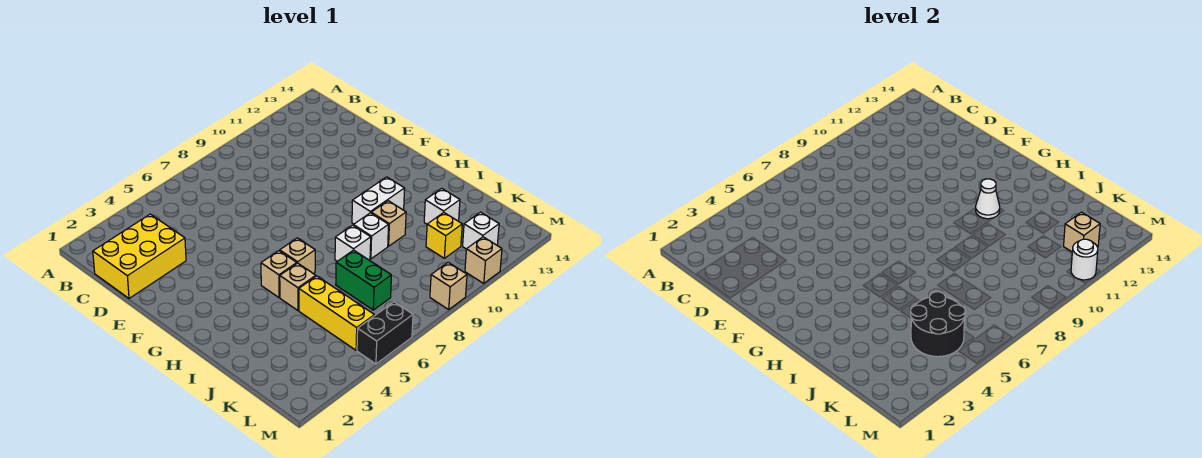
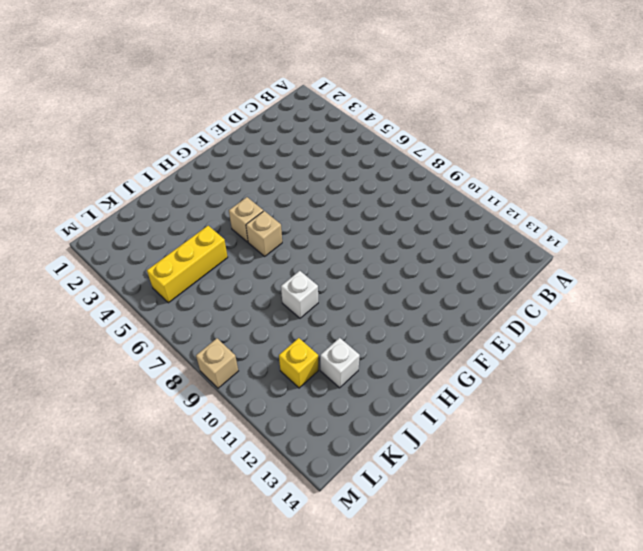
none -> yellow 2x3 brick [93,214,186,298]
none -> white 1x2 brick [352,177,405,224]
none -> tan 1x1 brick [280,263,316,310]

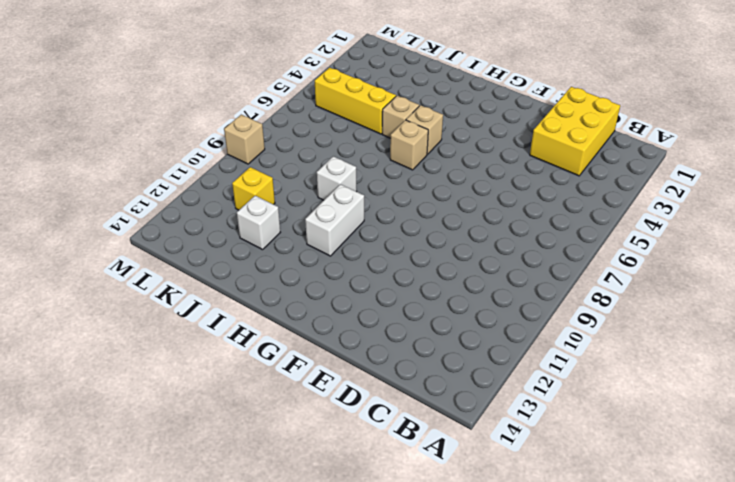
none -> white 1x1 brick [335,225,371,261]
none -> tan 1x1 brick [371,201,406,246]
none -> green 1x2 brick [336,250,391,310]

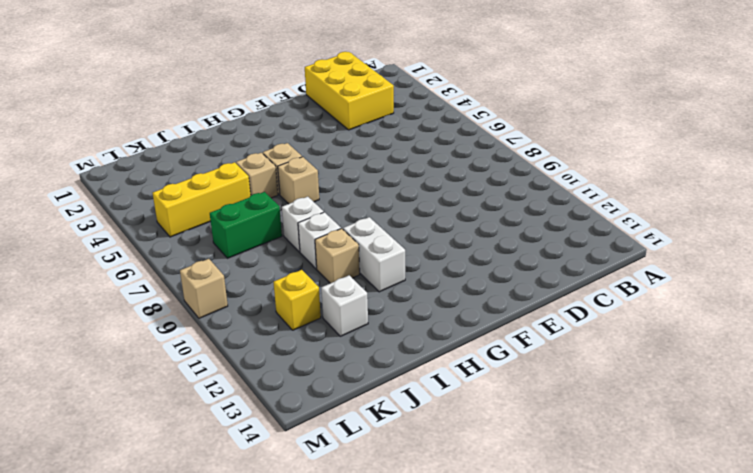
none -> white 1x1 brick [463,212,499,249]
none -> black 1x2 brick [357,302,413,364]
none -> tan 1x1 brick [465,237,502,283]

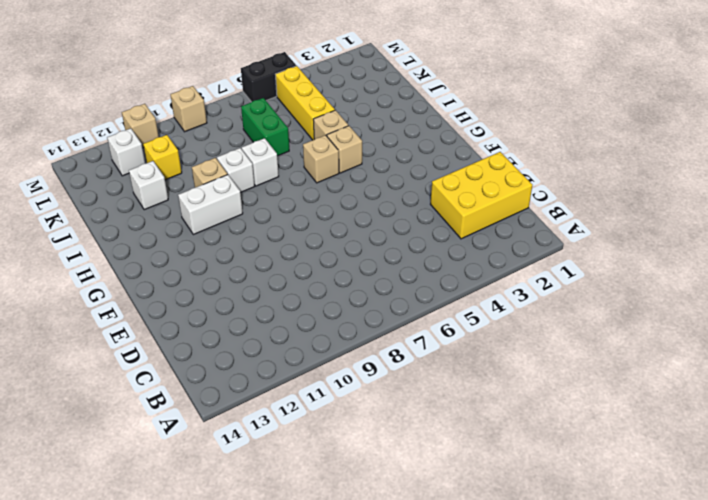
none -> white 1x1 cone [976,179,1000,219]
none -> black 2x2 round brick [911,292,965,357]
none -> tan 1x1 brick [1064,212,1100,252]

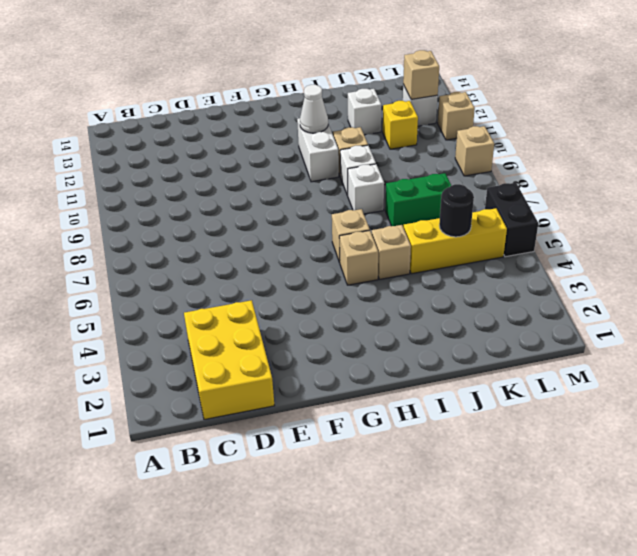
black 1x1 round brick [439,184,474,237] -> black 2x2 round brick [911,292,965,357]
none -> white 1x1 round brick [1071,239,1098,280]

